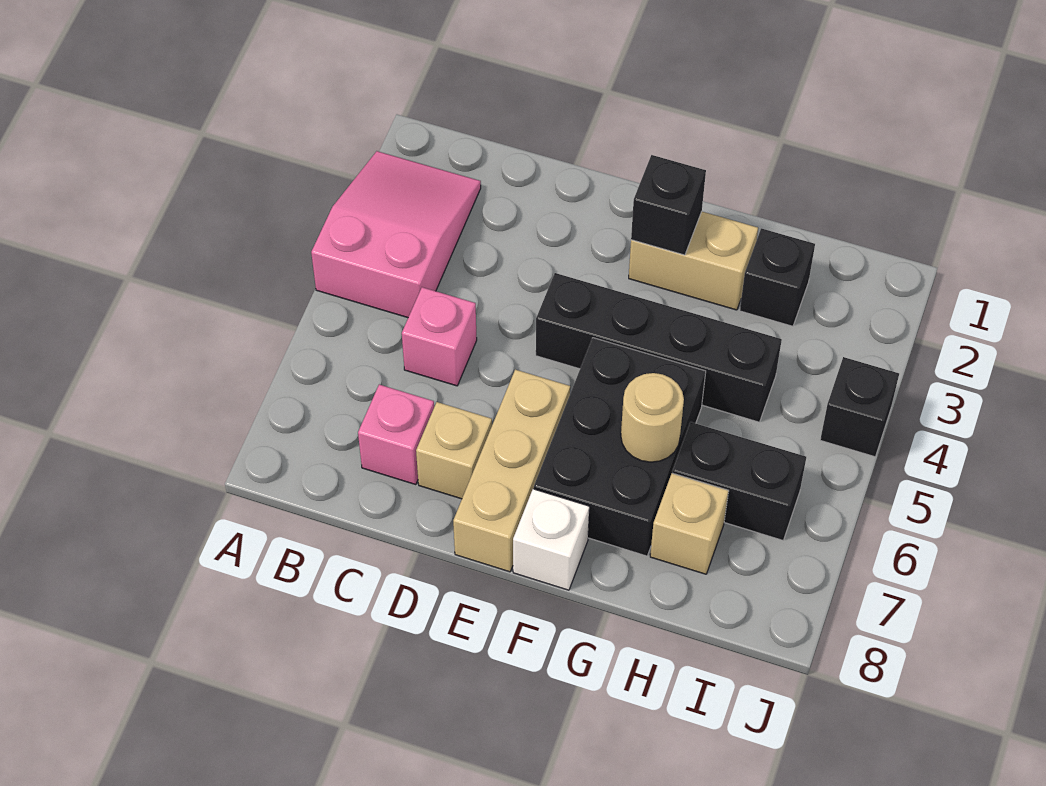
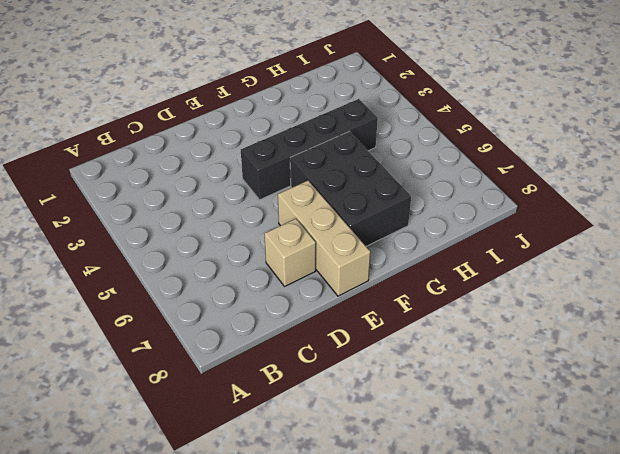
none -> pink 2x3 slope [311,151,481,318]
none -> pink 1x1 brick [402,287,477,386]
none -> pink 1x1 brick [358,385,434,485]

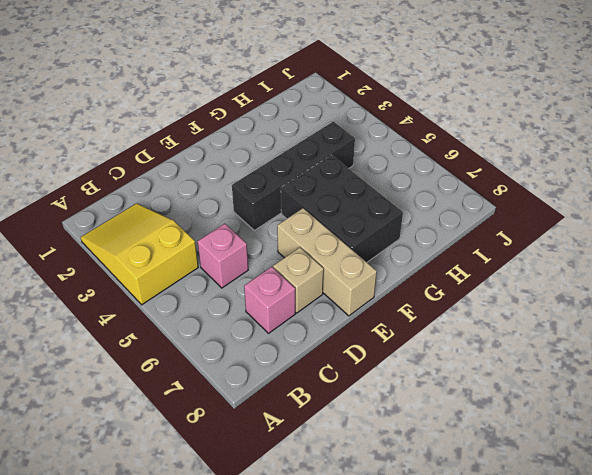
yellow 2x3 slope [81,203,198,305] -> pink 2x3 slope [311,151,481,318]
none -> tan 1x2 brick [629,212,758,310]
none -> white 1x1 brick [513,489,589,590]
none -> black 1x1 brick [740,228,815,326]

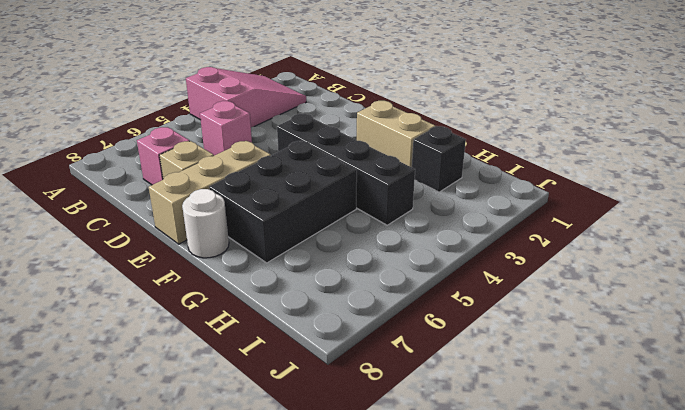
white 1x1 round brick [182,189,229,258] -> white 1x1 brick [513,489,589,590]
none -> black 1x2 brick [672,422,806,540]
none -> tan 1x1 brick [650,473,728,574]
none -> black 1x1 brick [820,357,899,457]

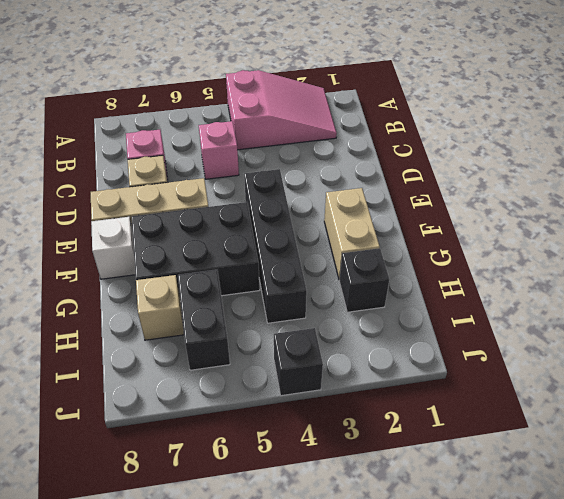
none -> black 1x1 brick [631,155,706,255]
none -> tan 1x1 round brick [621,373,684,462]

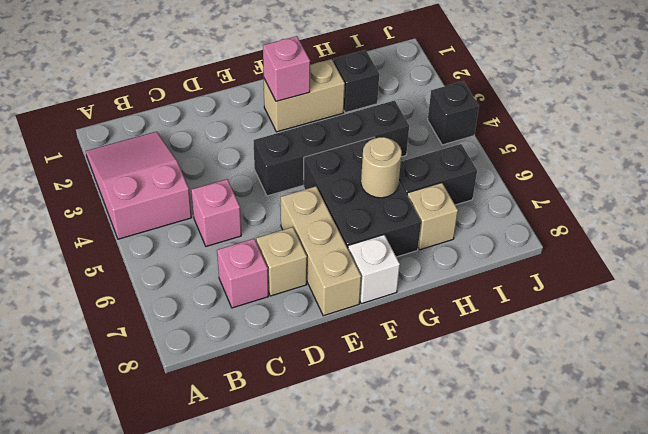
pink 1x1 brick [263,36,310,101] -> black 1x1 brick [631,155,706,255]

